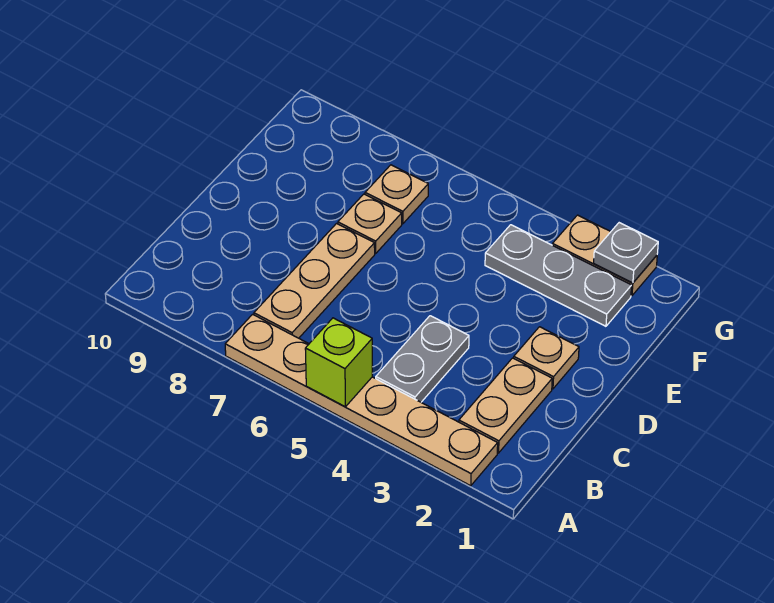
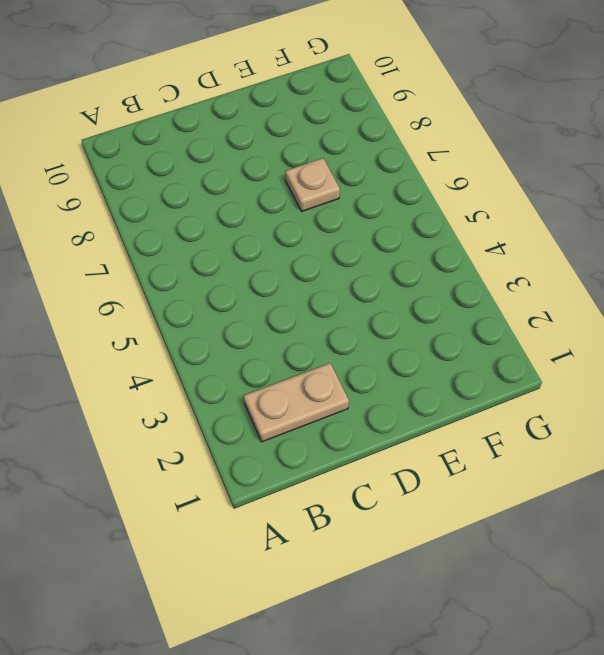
none -> tan 1x6 plate [225,314,498,486]
none -> grey 1x2 plate [376,316,469,402]

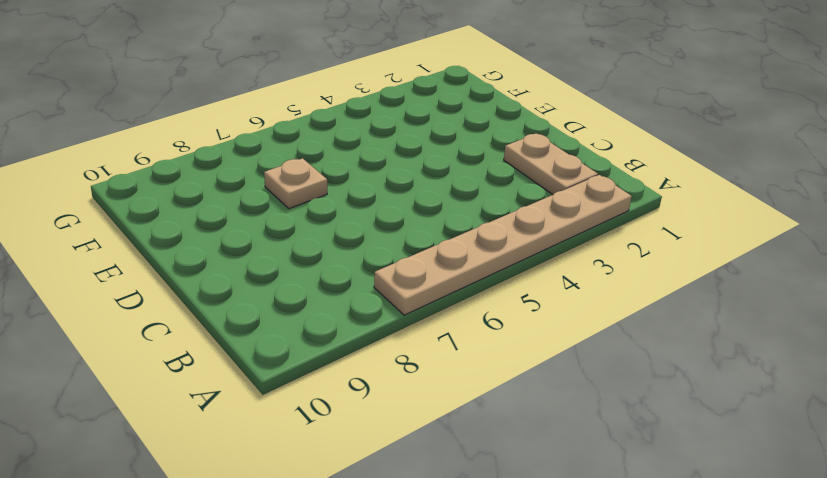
none -> grey 1x2 plate [376,316,469,402]
none -> tan 1x3 plate [254,224,375,338]

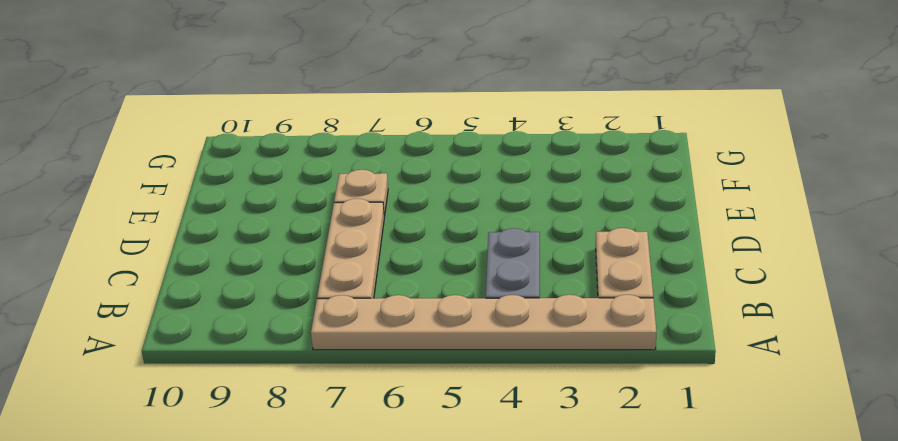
none -> tan 1x1 plate [514,327,579,389]
none -> grey 1x3 plate [485,225,632,326]

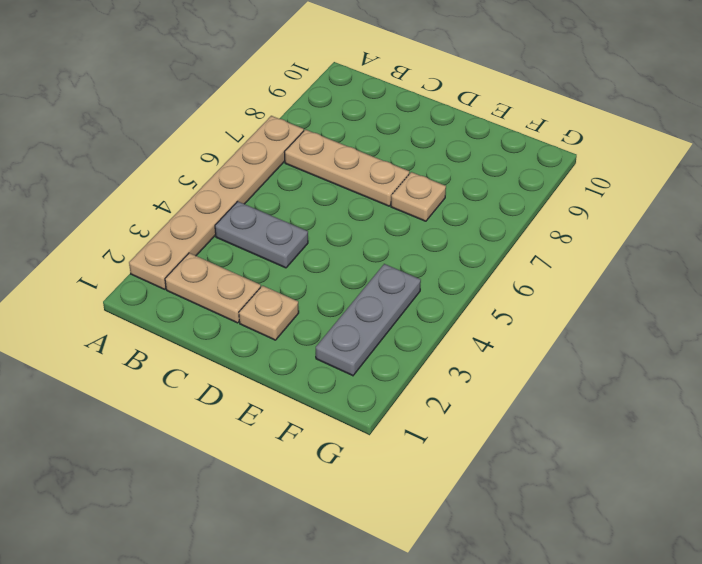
none -> tan 1x1 plate [365,165,428,224]
none -> tan 1x2 plate [552,215,657,296]

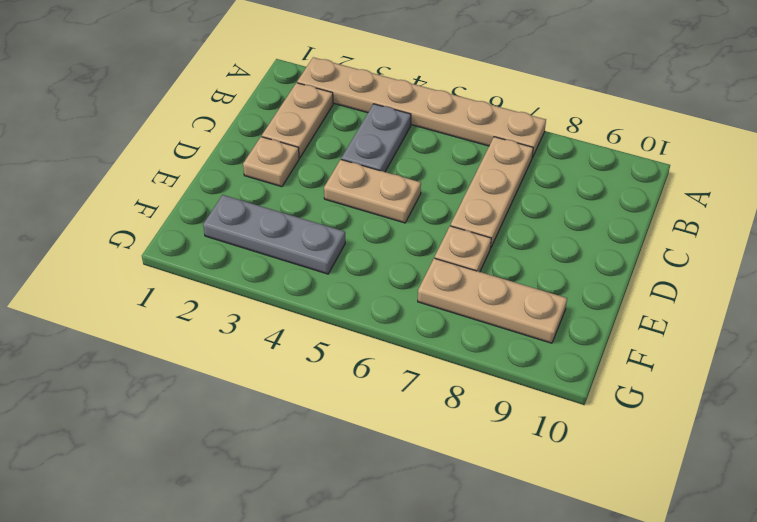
tan 1x2 plate [324,160,421,223] -> tan 1x2 plate moved to [552,215,657,296]
tan 1x3 plate [418,258,567,343] -> tan 1x1 plate [365,165,428,224]
none -> lime 1x1 brick [305,318,372,407]
none -> grey 1x1 plate [594,223,658,283]

